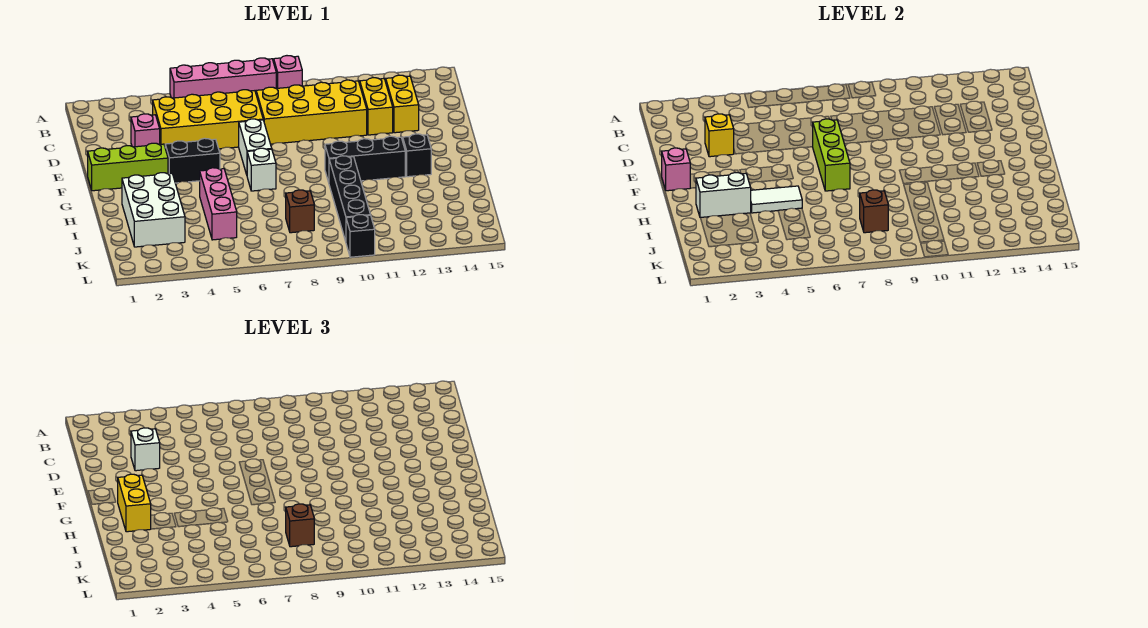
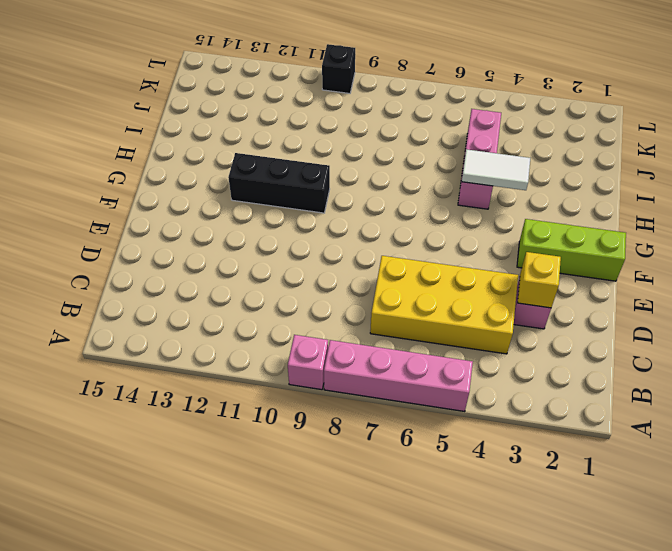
none -> yellow 2x4 brick [256,80,367,144]
none -> yellow 1x2 brick [360,78,393,135]
none -> yellow 1x2 brick [386,75,419,133]

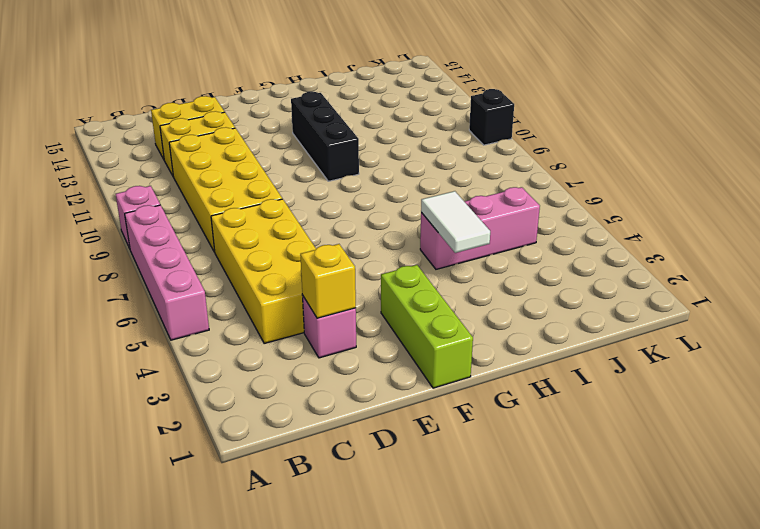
none -> white 1x2 brick [239,119,272,175]
none -> black 1x2 brick [165,138,220,183]
none -> white 1x1 brick [247,148,276,191]

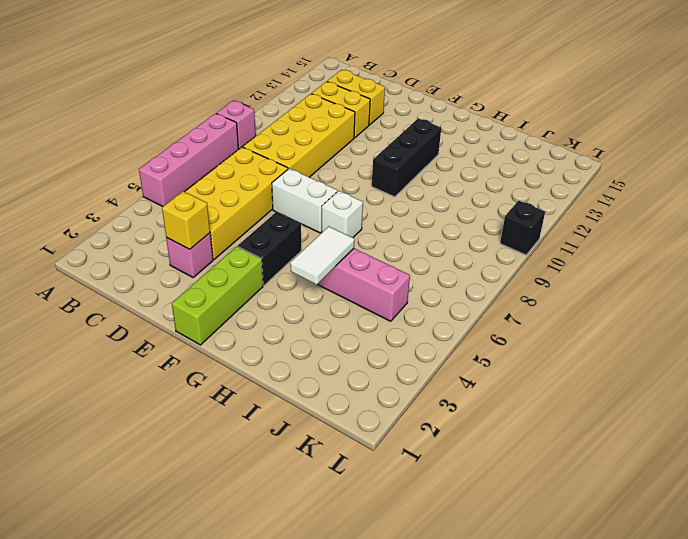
none -> black 1x1 brick [403,134,431,177]
none -> white 2x3 brick [122,173,185,247]
none -> black 1x4 brick [329,156,370,241]

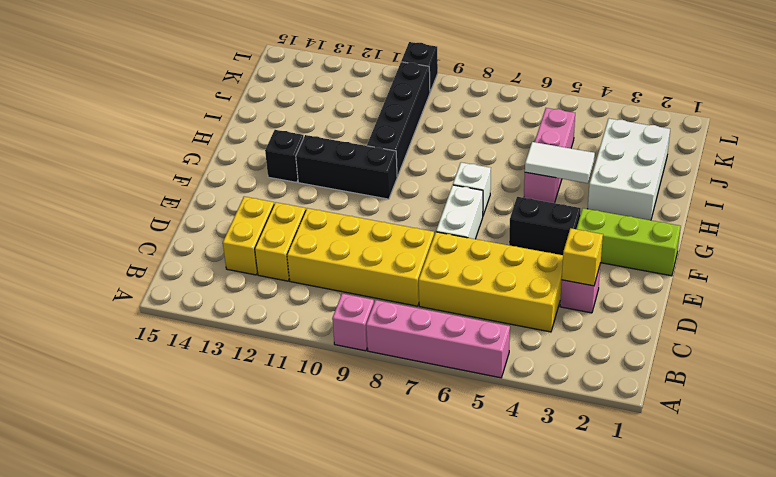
none -> brown 1x1 brick [286,190,314,233]
none -> lime 1x3 brick [813,119,850,191]
none -> pink 1x1 brick [662,148,690,191]

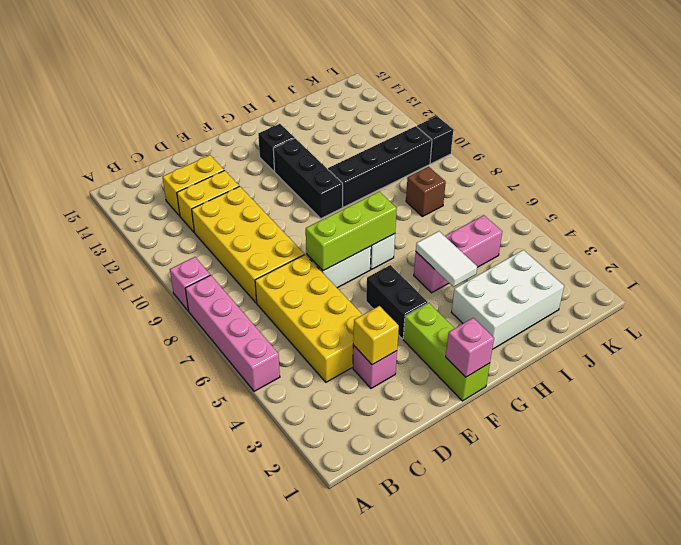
none -> white 1x2 brick [696,173,751,217]
none -> brown 1x1 brick [860,190,888,233]
none -> white 1x1 brick [131,428,160,471]

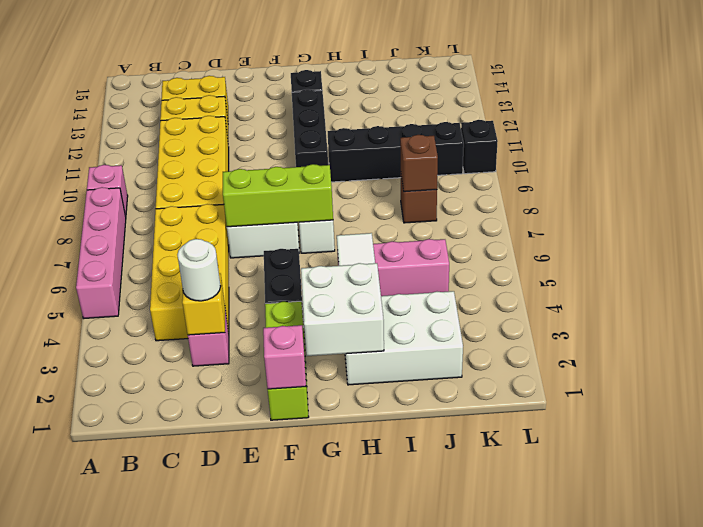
white 1x1 round brick [177,239,221,301] -> white 1x1 brick [131,428,160,471]
white 2x2 brick [301,263,384,356] -> white 1x2 brick [696,173,751,217]
none -> yellow 1x2 brick [118,474,151,532]
none -> brown 1x1 brick [286,504,314,547]

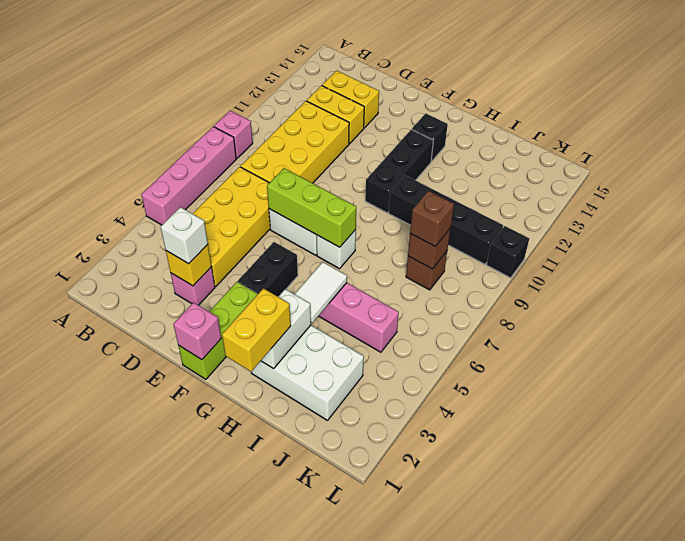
yellow 1x2 brick [222,288,291,372] -> yellow 1x2 brick turned to [118,474,151,532]

